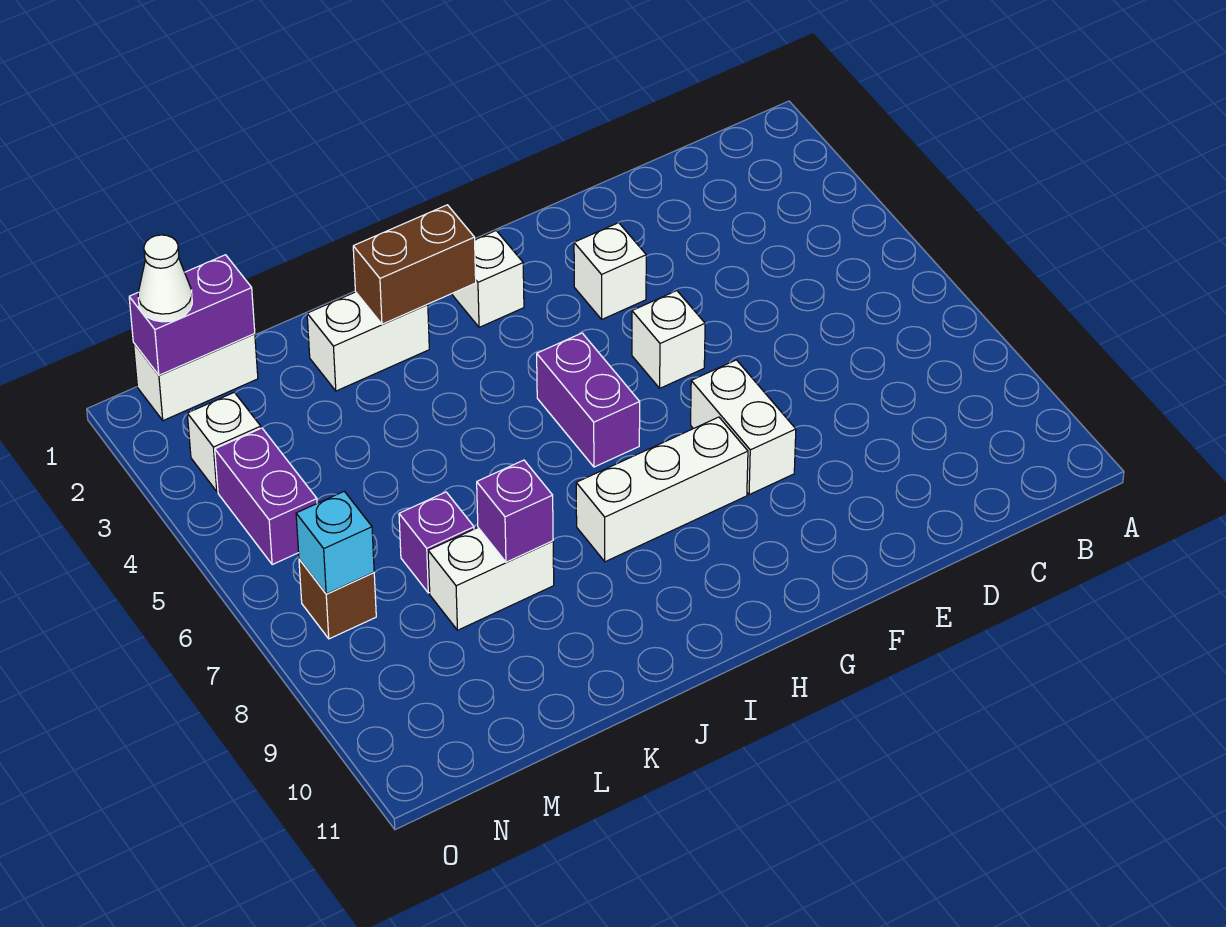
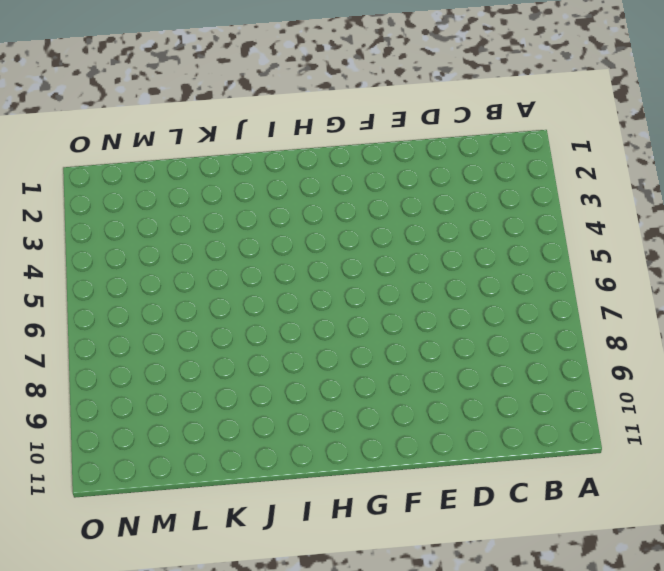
none -> white 1x1 brick [574,223,646,319]
none -> white 1x1 brick [632,291,705,388]
none -> white 1x2 brick [691,360,796,495]

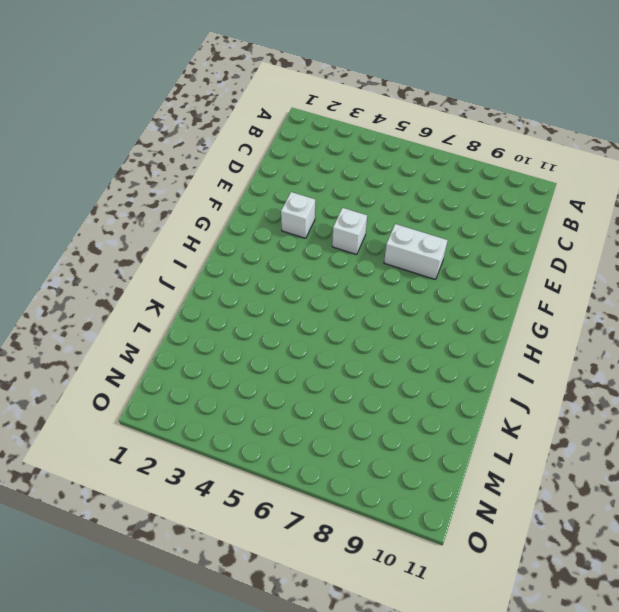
none -> white 1x3 brick [576,417,748,562]
none -> white 1x1 brick [452,231,524,327]
none -> purple 1x2 brick [537,333,640,467]

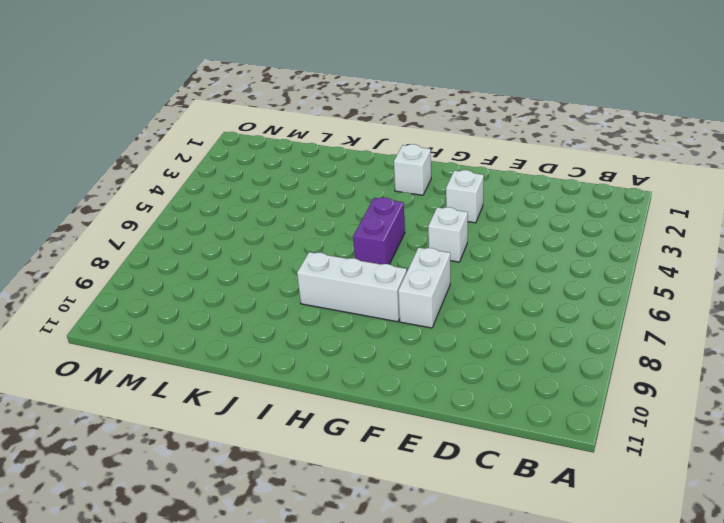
none -> white 1x2 brick [307,292,429,391]
none -> white 1x2 brick [428,528,554,630]
none -> purple 1x1 brick [399,492,474,593]

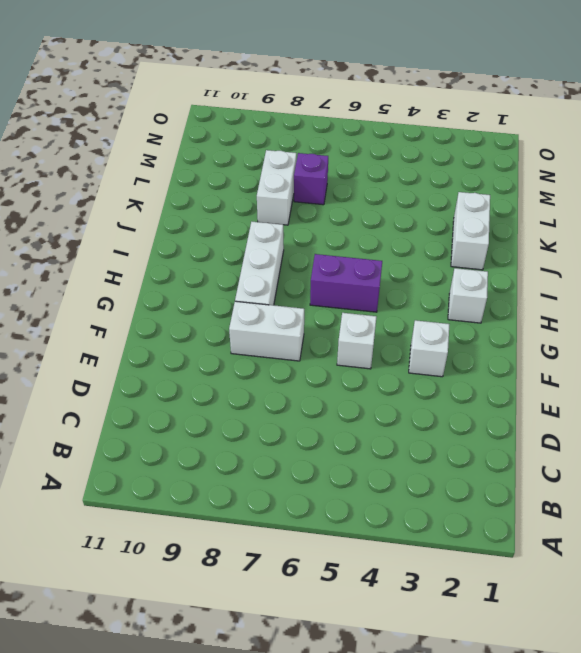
none -> white 1x2 brick [133,334,258,421]
none -> white 1x1 brick [187,392,261,492]
none -> purple 1x2 brick [215,428,317,564]

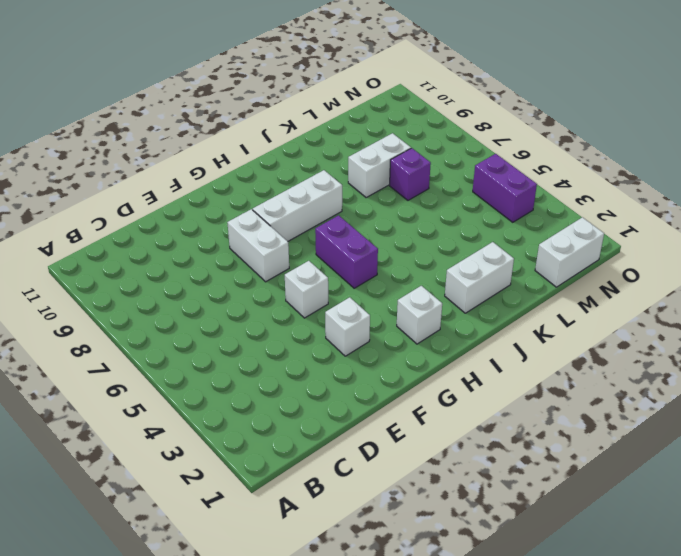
none -> white 1x1 brick [187,392,261,492]
none -> brown 1x1 brick [299,559,376,639]
none -> brown 1x2 brick [353,205,476,324]

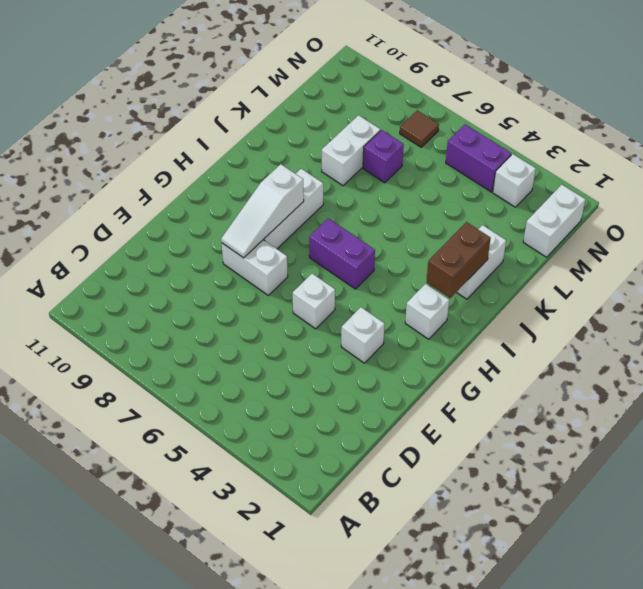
white 1x3 slope [221,164,304,258] -> none
brown 1x1 tile [400,110,439,147] -> brown 1x1 brick [299,559,376,639]
none -> purple 1x1 brick [477,460,553,562]
none -> purple 1x2 brick [129,255,255,375]
none -> cyan 1x1 brick [296,491,374,594]

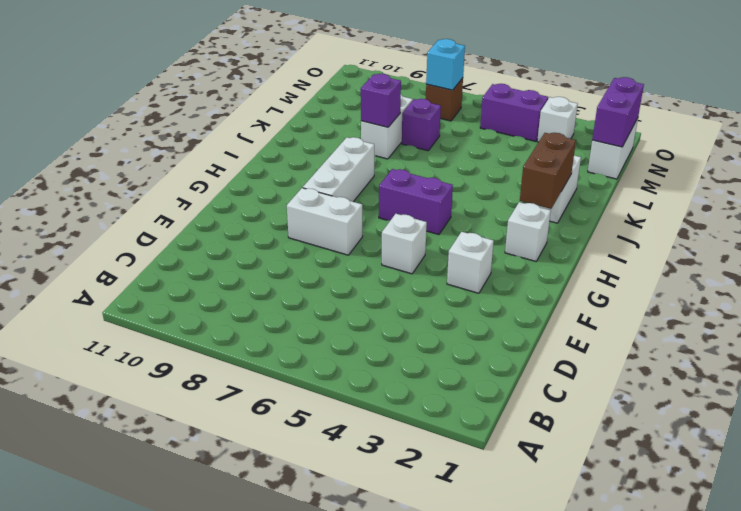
none -> white 1x1 cone [138,235,192,322]

